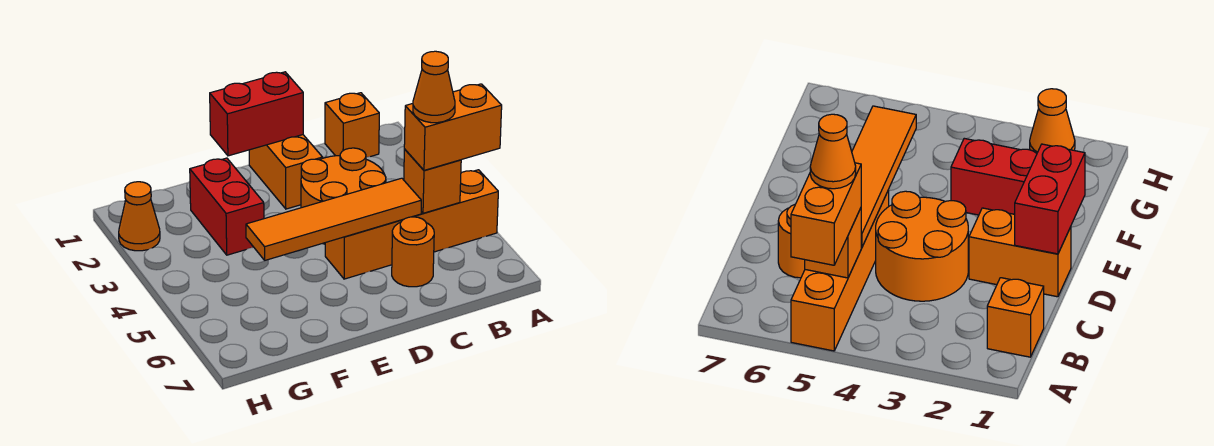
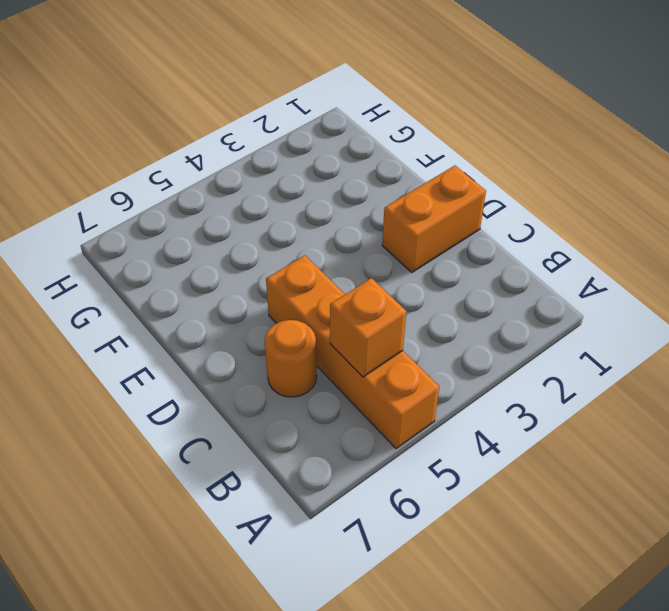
none -> orange 1x1 brick [325,93,379,157]
none -> orange 2x2 round brick [301,148,386,244]
none -> red 1x2 brick [190,158,264,255]

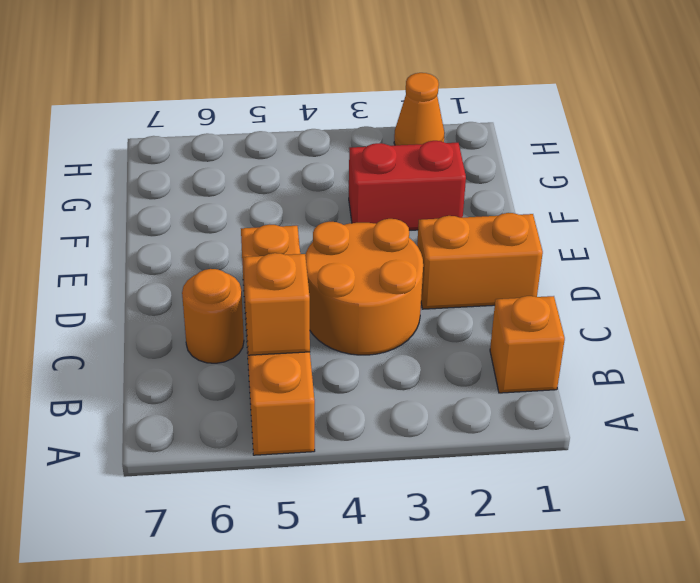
none -> orange 1x4 tile [246,178,421,260]
none -> red 1x2 brick [210,72,303,156]
none -> orange 1x2 brick [404,84,502,171]

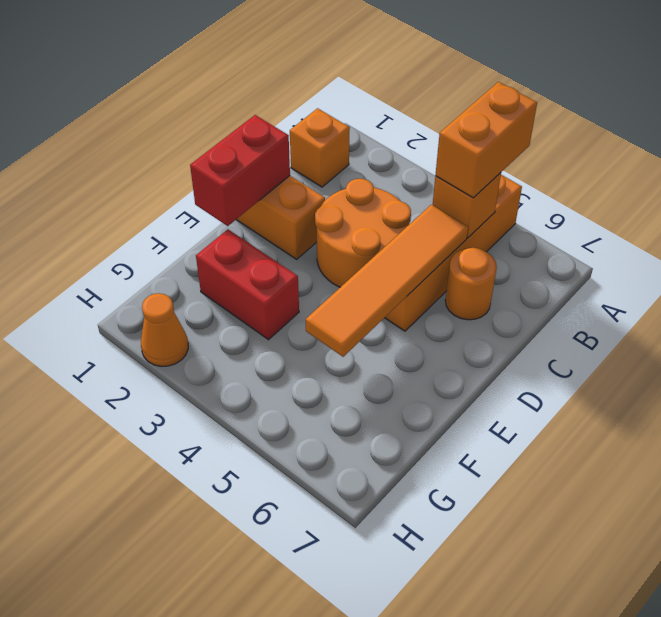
none -> orange 1x1 cone [413,51,455,123]

